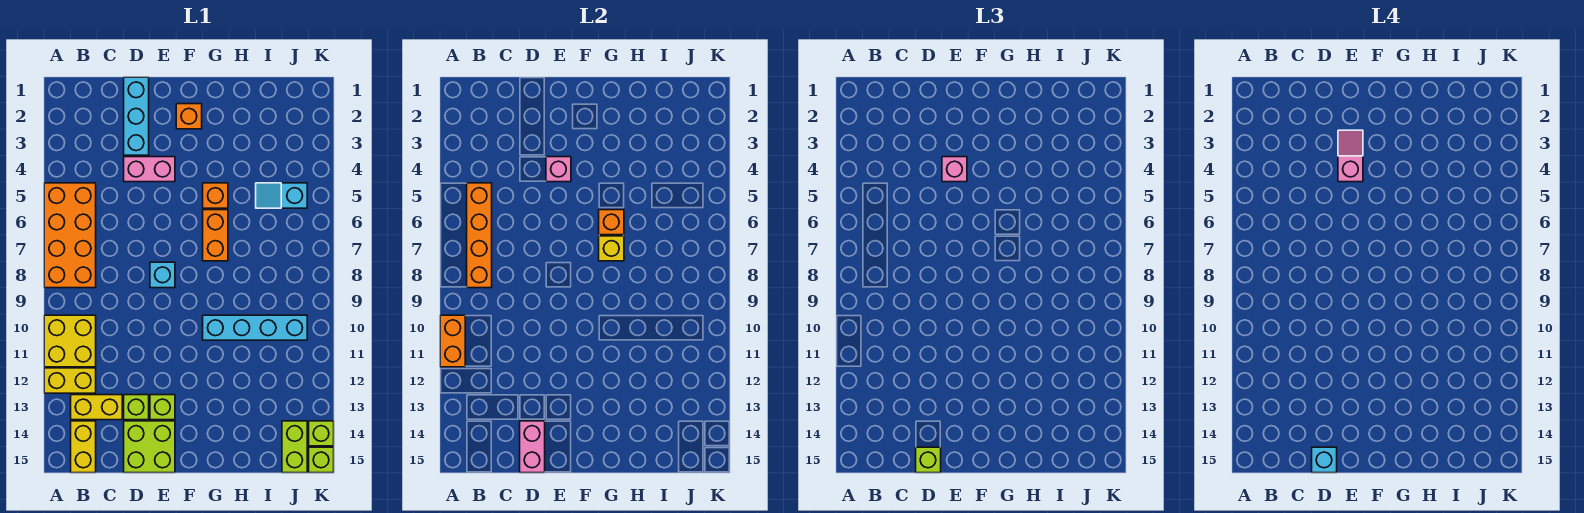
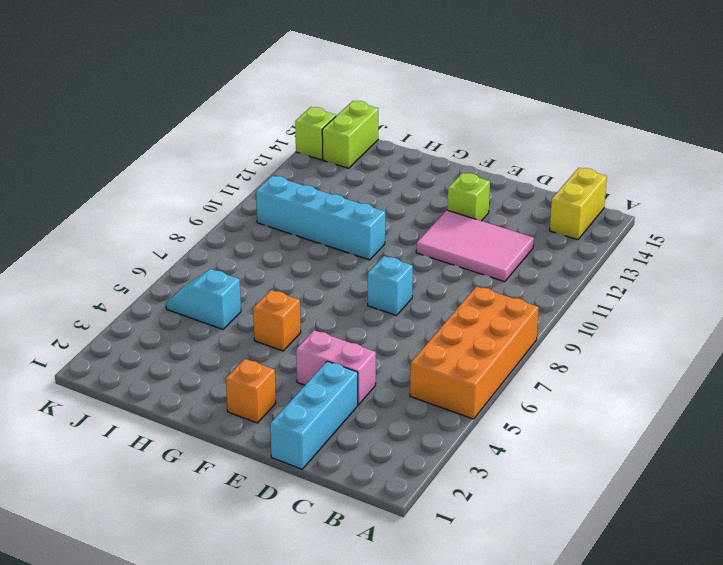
pink 2x3 tile [416,210,534,282] -> none
cyan 1x2 slope [166,269,241,329] -> cyan 1x2 slope turned to [256,183,307,208]
none -> yellow 2x2 brick [44,315,96,367]
none -> yellow 1x2 brick [44,368,96,393]
none -> yellow 1x2 brick [71,395,122,420]

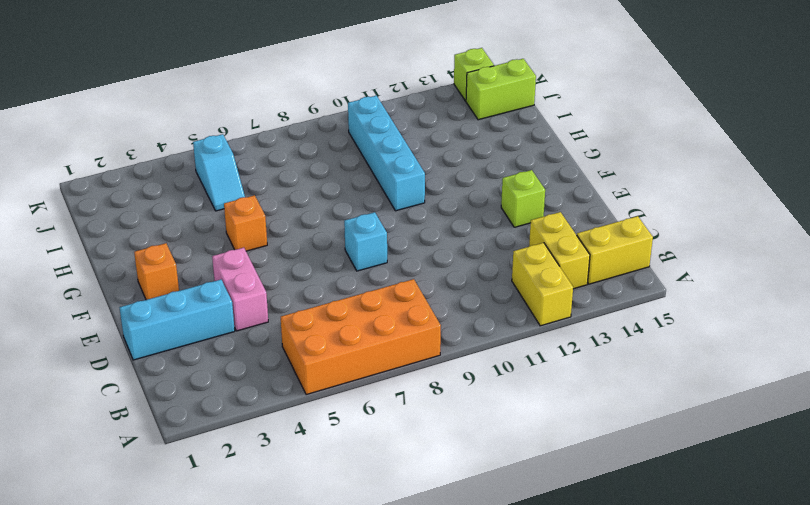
none -> yellow 2x2 brick [44,315,96,367]
none -> lime 1x1 brick [124,395,149,420]
none -> lime 2x2 brick [124,421,175,473]

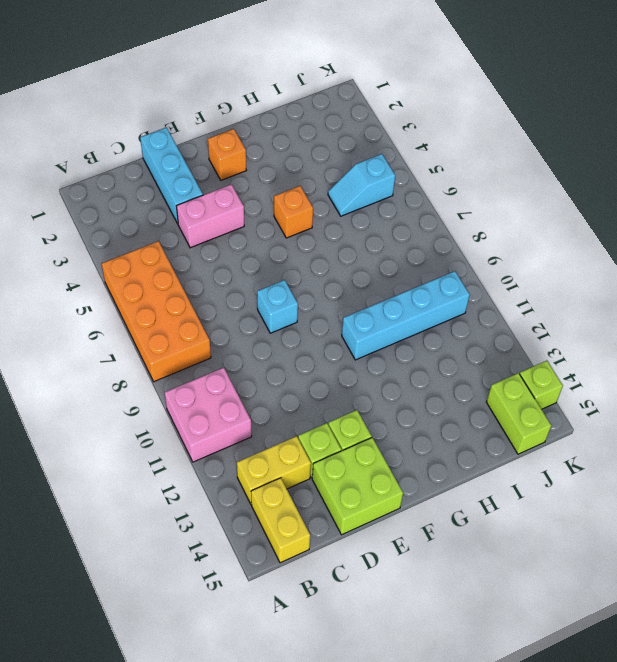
pink 2x2 brick [165,368,252,462] -> yellow 2x2 brick [44,315,96,367]
none -> yellow 1x2 brick [44,368,96,393]
none -> orange 1x2 brick [203,210,228,261]
none -> lime 1x1 brick [309,447,334,473]

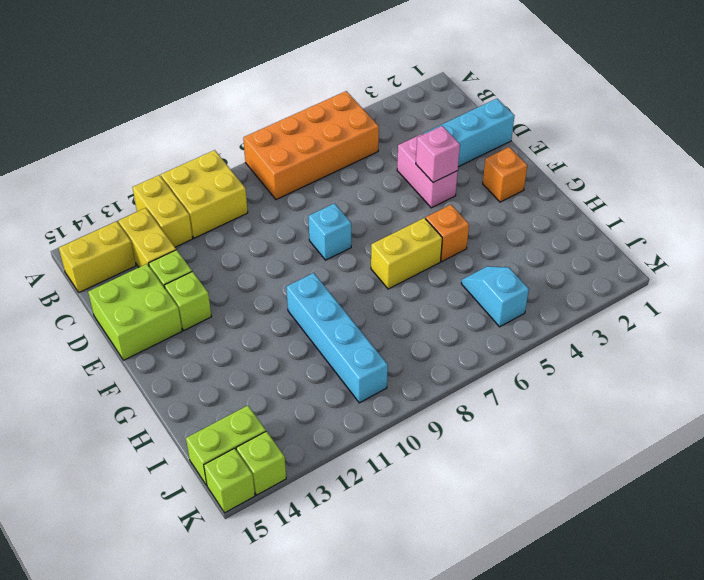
yellow 1x2 brick [371,218,442,289] -> orange 1x2 brick [203,210,228,261]
none -> orange 1x2 brick [440,315,465,367]
none -> orange 1x4 brick [467,183,492,288]
none -> pink 1x2 brick [520,421,545,473]

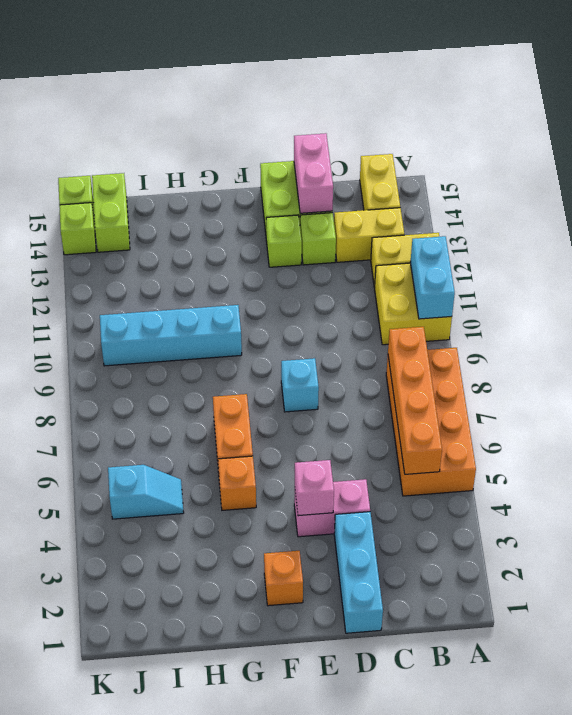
cyan 1x2 brick [410,236,455,319] -> orange 1x2 brick [440,315,465,367]
none -> orange 1x1 brick [599,210,624,235]
none -> yellow 1x1 brick [599,236,624,261]
none -> lime 1x1 brick [916,447,941,473]

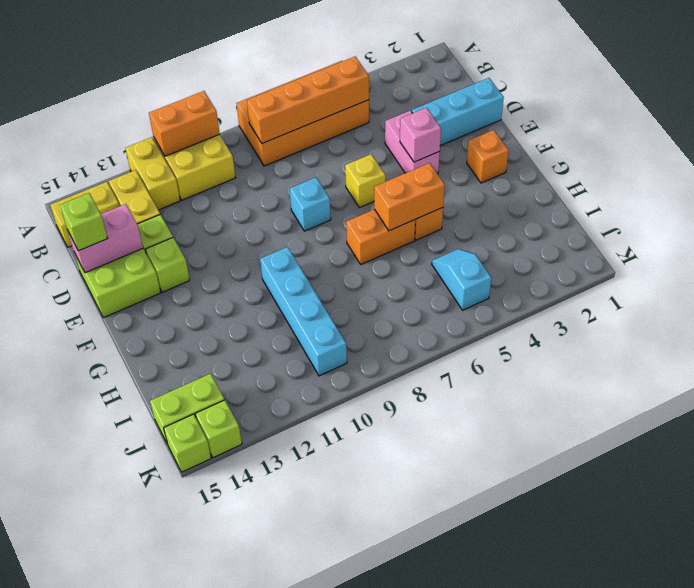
yellow 1x1 brick [345,154,385,208] -> yellow 1x1 brick moved to [599,236,624,261]
orange 1x2 brick [374,163,445,231] -> orange 1x1 brick [599,210,624,235]
none -> pink 1x1 brick [942,157,967,182]
none -> cyan 1x1 brick [1312,447,1337,473]
none -> pink 1x2 slope [1338,130,1363,182]

